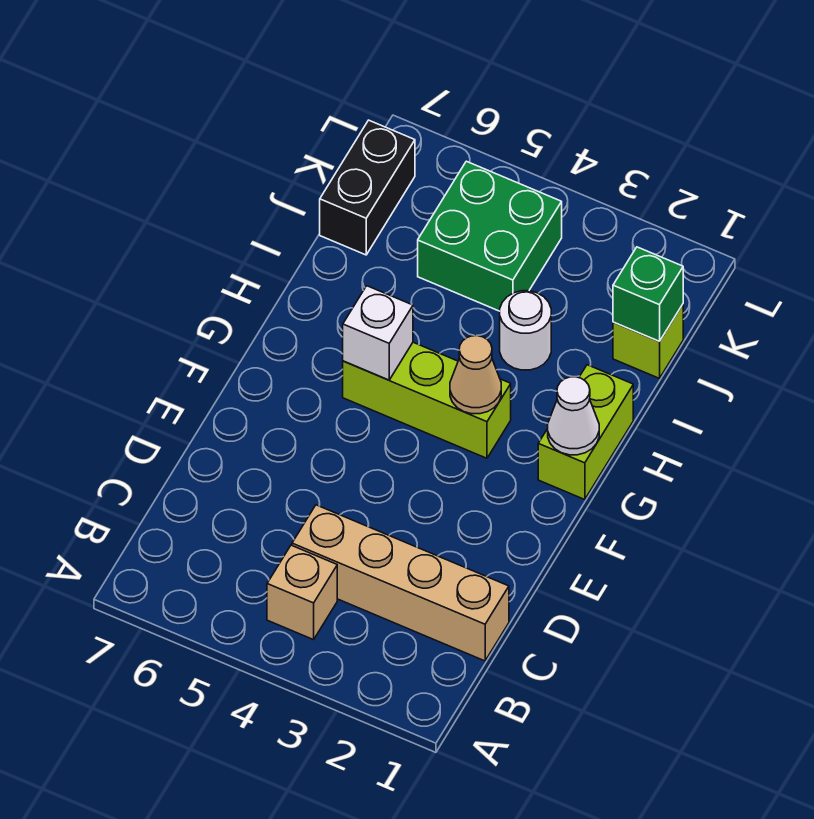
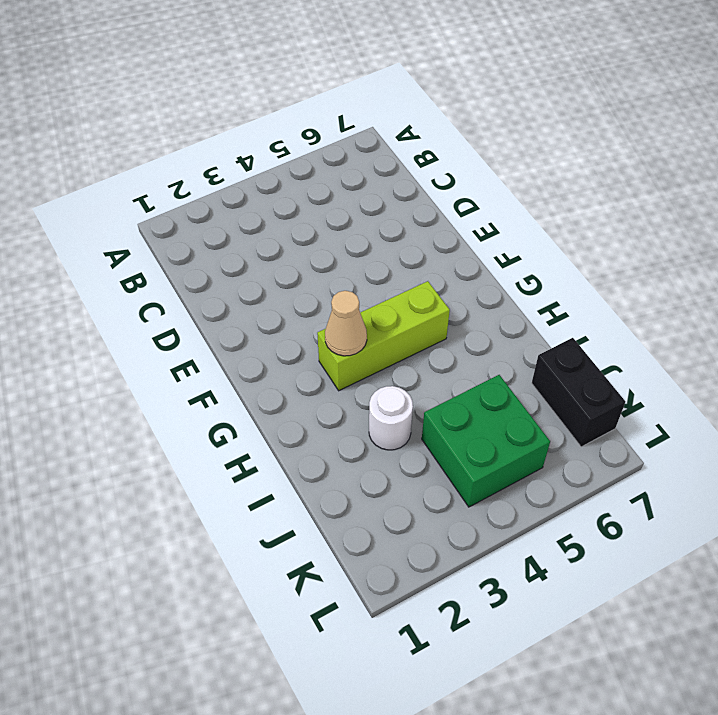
none -> tan 1x1 brick [267,545,337,640]
none -> tan 1x4 brick [292,505,509,661]
none -> lime 1x2 brick [538,365,633,500]

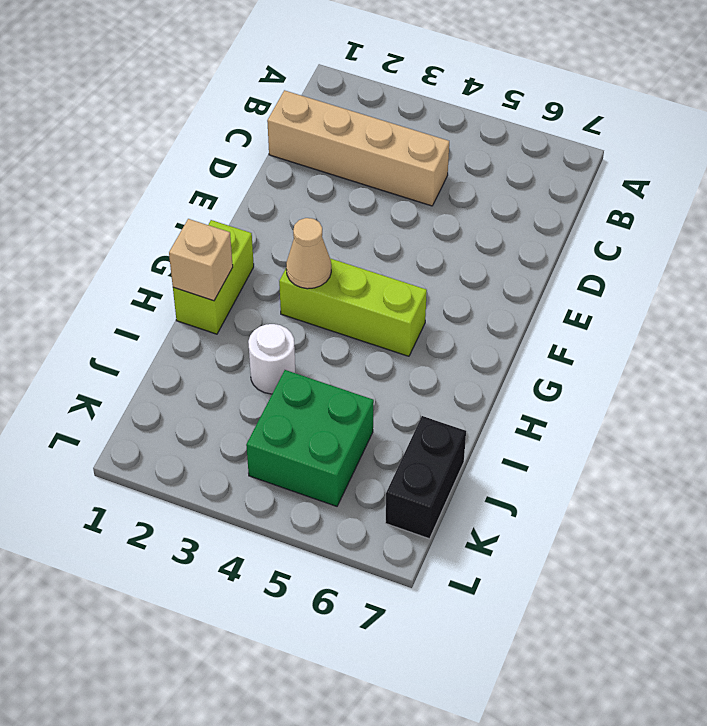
tan 1x1 brick [169,219,233,301] -> tan 1x1 brick moved to [267,545,337,640]
none -> lime 1x1 brick [613,305,683,378]
none -> white 1x1 cone [548,377,599,455]
none -> white 1x1 brick [343,286,413,380]

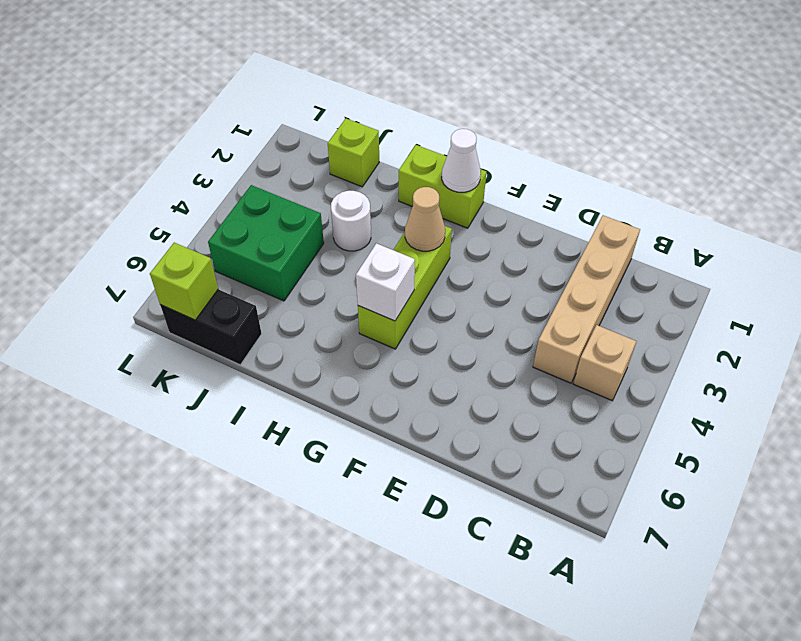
lime 1x1 brick [150,243,218,320] -> none
none -> green 1x1 brick [613,247,683,341]

